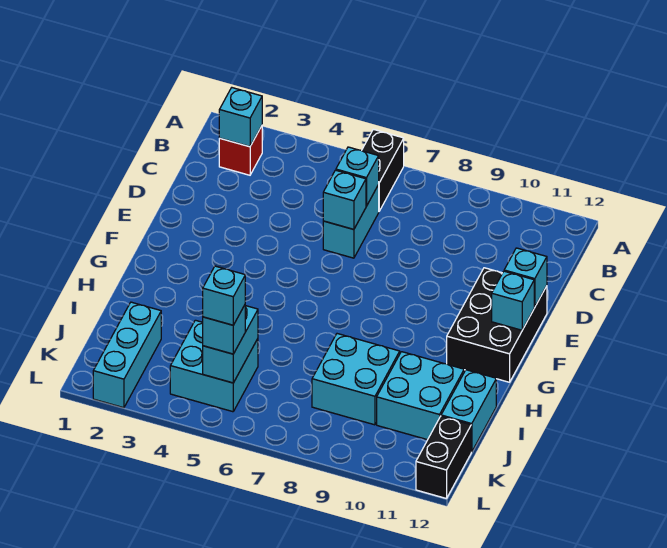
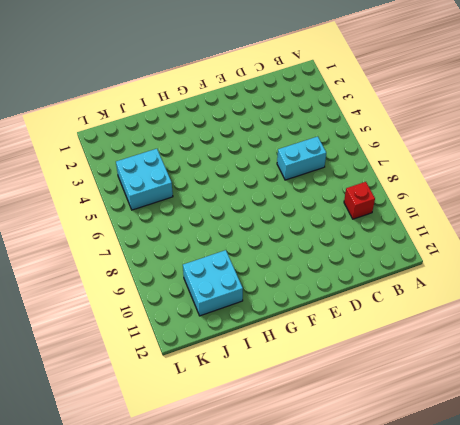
red 1x1 brick [344,182,375,219] -> red 1x1 brick moved to [219,126,262,175]
none -> black 1x2 brick [362,129,404,211]
none -> black 2x3 brick [447,268,547,382]
none -> cyan 2x2 brick [312,334,400,425]

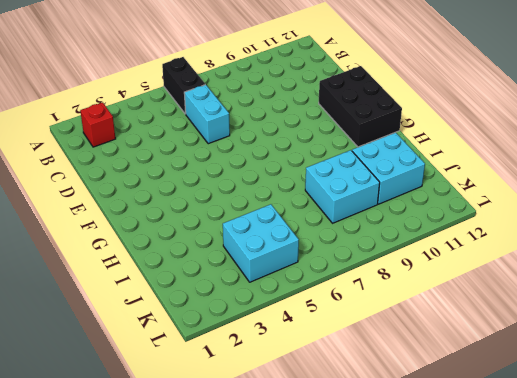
none -> cyan 1x2 brick [441,370,496,452]
none -> cyan 1x3 brick [93,302,161,408]
none -> black 1x2 brick [416,416,471,499]

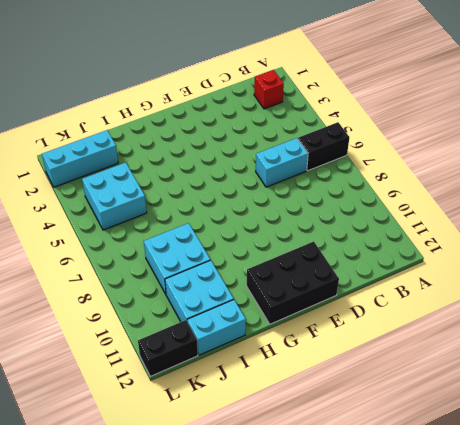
none -> cyan 1x1 brick [219,88,262,147]
none -> cyan 1x1 brick [336,147,379,206]
none -> cyan 1x1 brick [323,170,366,229]

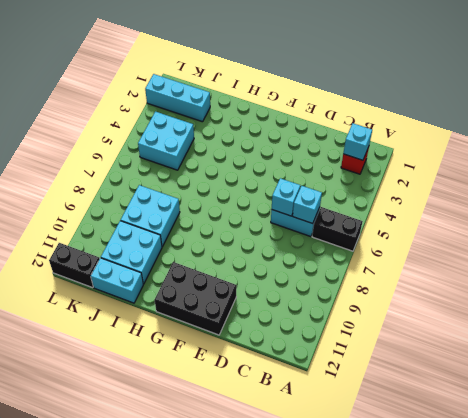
none -> cyan 1x1 brick [504,248,547,307]
none -> cyan 1x1 brick [492,271,534,330]
none -> cyan 1x2 brick [203,306,258,383]

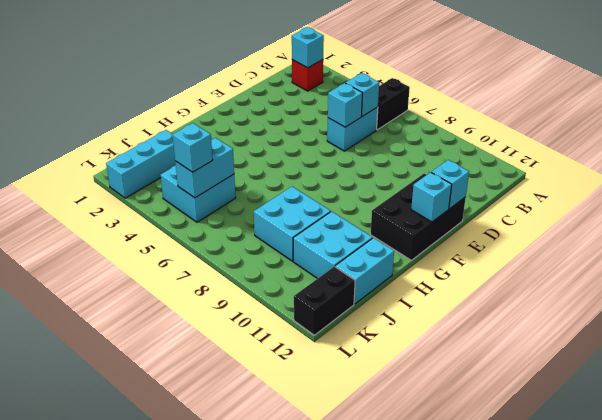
none -> cyan 1x1 brick [203,266,245,325]

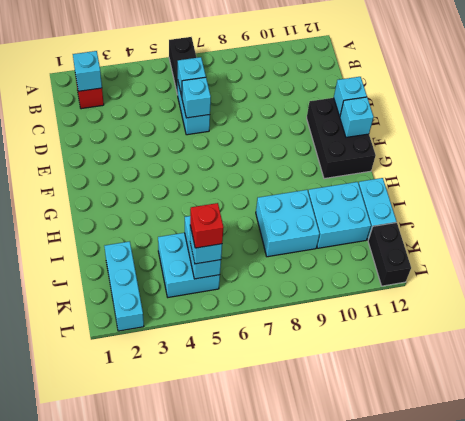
red 1x1 brick [190,203,224,248] -> cyan 1x1 brick [203,266,245,325]

